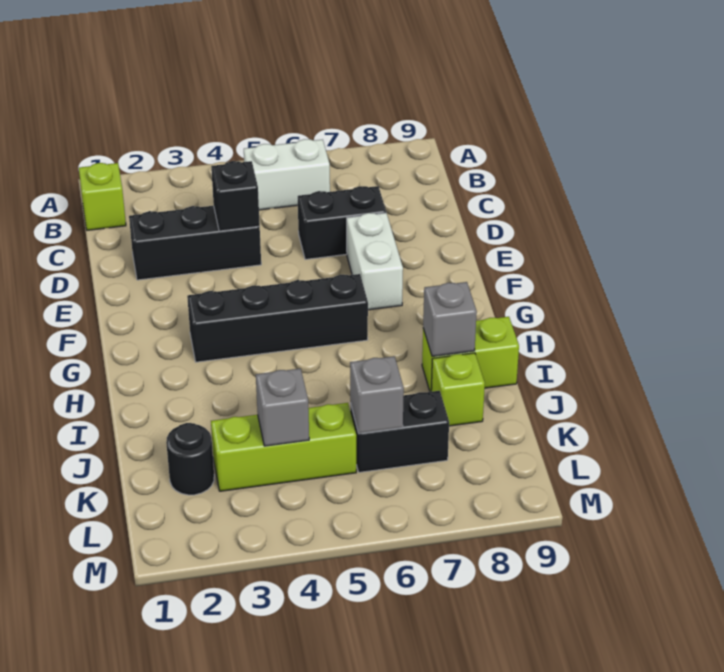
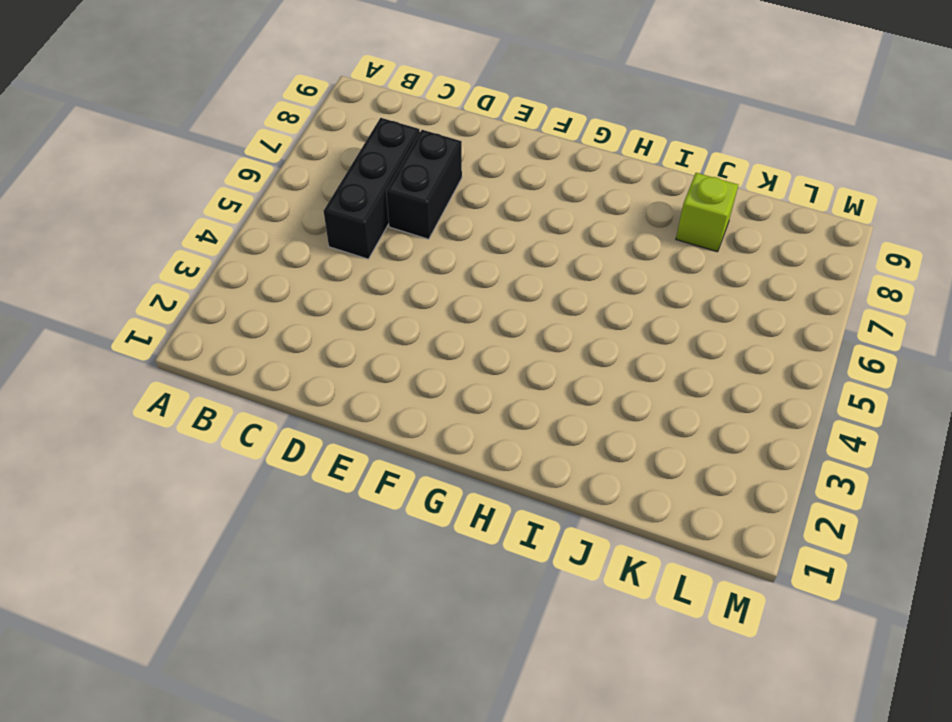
black 1x3 brick [324,118,420,259] -> black 1x3 brick moved to [129,206,261,280]
none -> lime 1x1 brick [79,163,126,230]
none -> white 1x2 brick [244,139,330,210]
none -> white 1x2 brick [347,213,403,310]

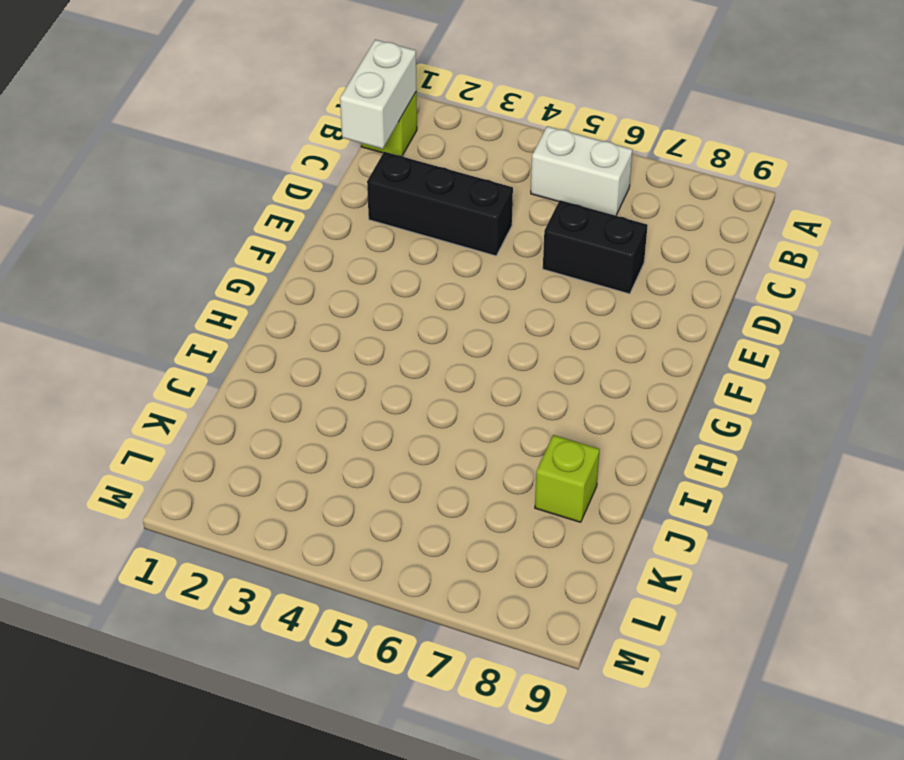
white 1x2 brick [340,40,417,149] -> white 1x2 brick moved to [347,213,403,310]
none -> black 1x4 brick [187,274,368,362]
none -> lime 1x2 brick [422,317,519,392]
none -> black 1x1 round brick [166,423,214,495]

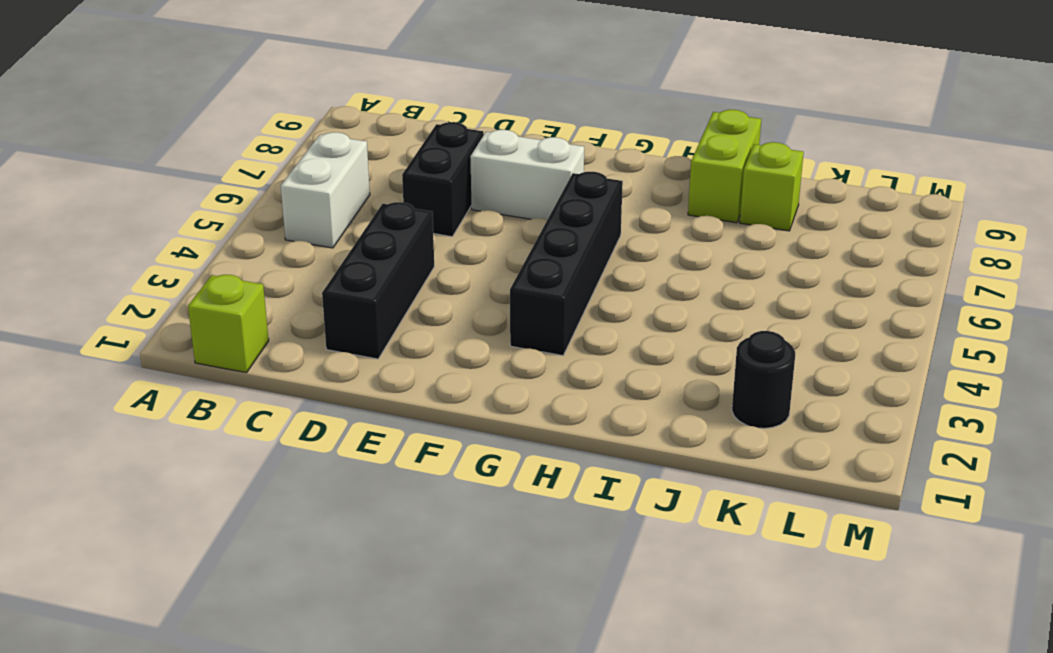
none -> lime 1x3 brick [211,403,356,491]
none -> black 1x2 brick [350,391,449,472]
none -> black 1x1 brick [211,161,260,231]

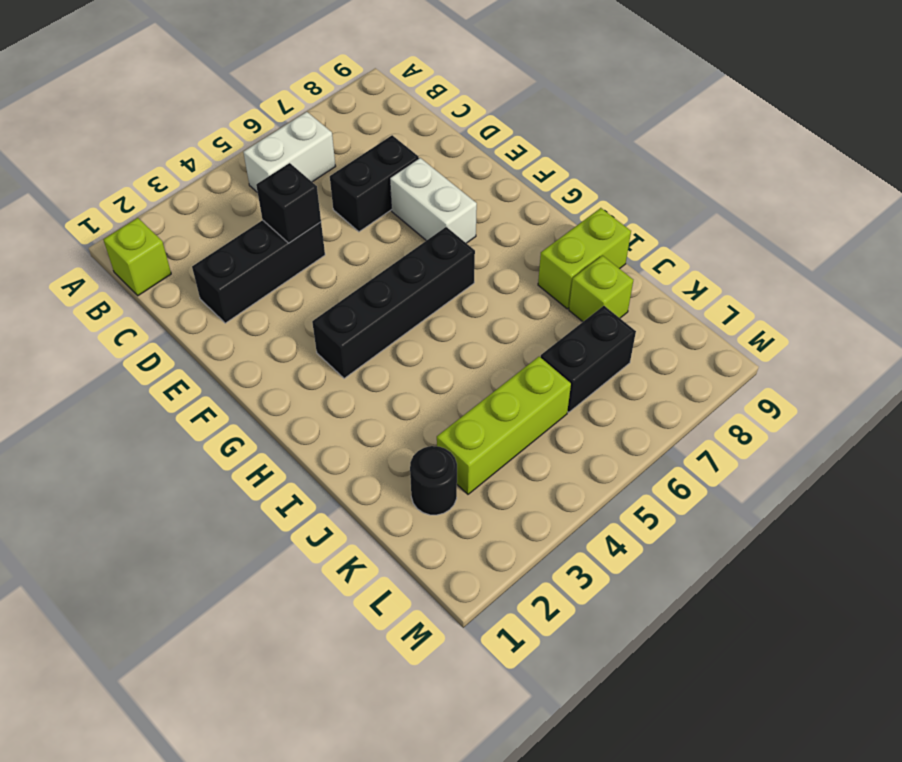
none -> grey 1x1 brick [423,282,477,356]
none -> grey 1x1 brick [256,369,309,446]
none -> grey 1x1 brick [350,356,404,434]

